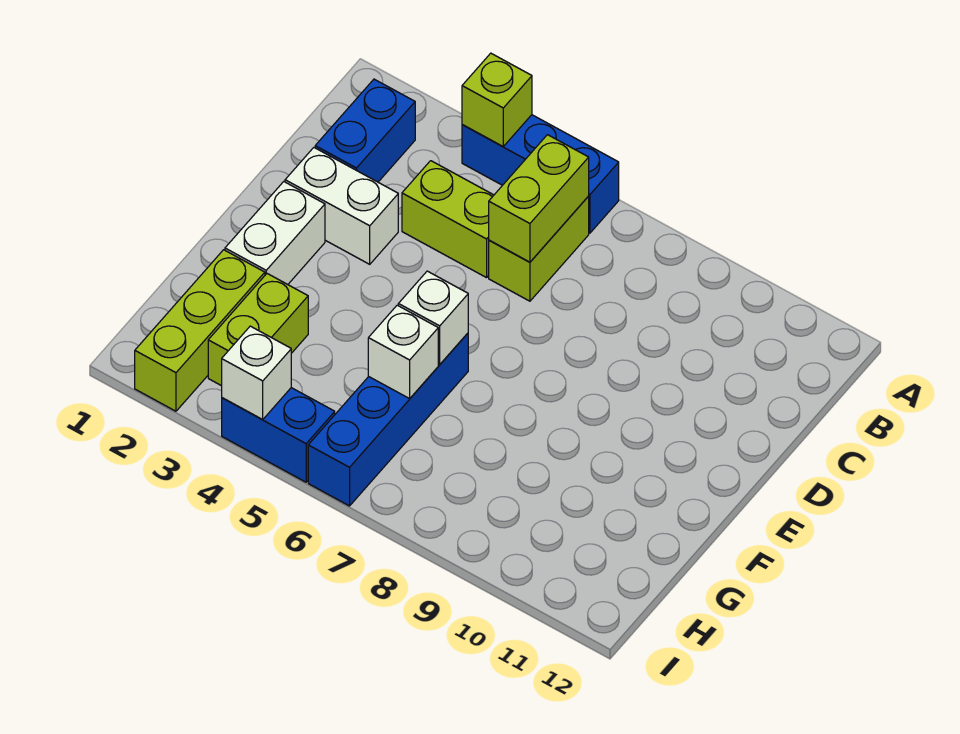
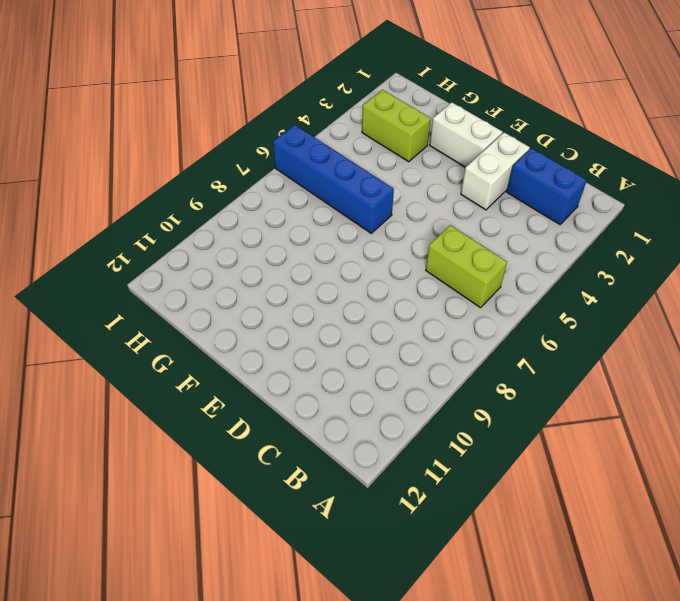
none -> blue 1x3 brick [462,115,619,233]
none -> lime 1x2 brick [402,161,494,278]
none -> lime 1x3 brick [135,250,265,411]

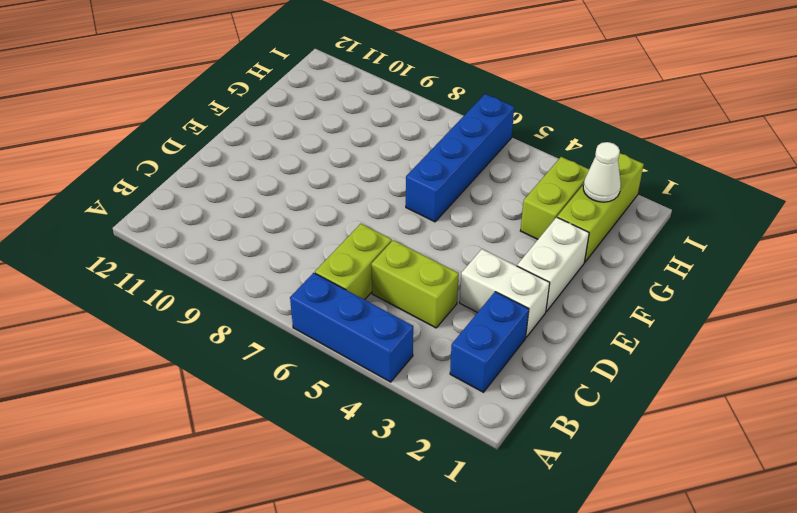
white 1x1 cone [583,142,621,202] -> none
none -> blue 1x2 brick [222,388,335,482]
none -> lime 1x1 brick [462,53,532,146]
none -> lime 1x2 brick [489,135,589,262]

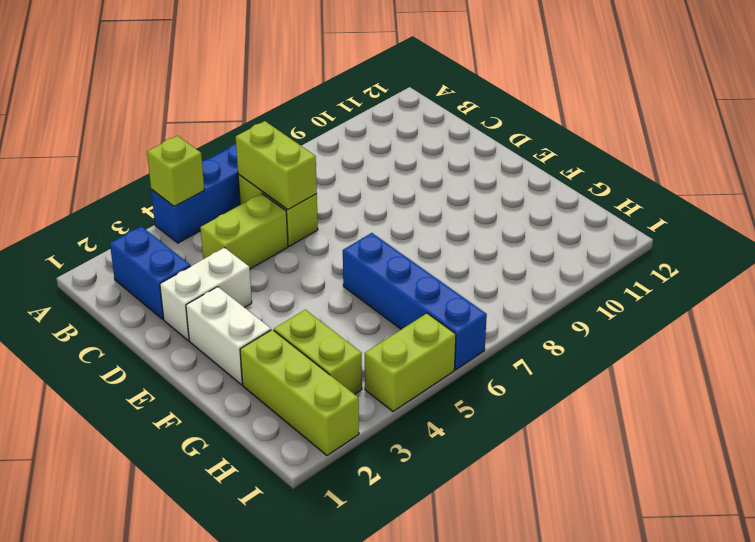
lime 1x2 brick [365,313,456,411] -> blue 1x2 brick [222,388,335,482]
none -> white 1x1 brick [398,271,468,364]
none -> white 1x1 brick [368,305,438,399]
none -> white 1x1 brick [222,326,291,420]

